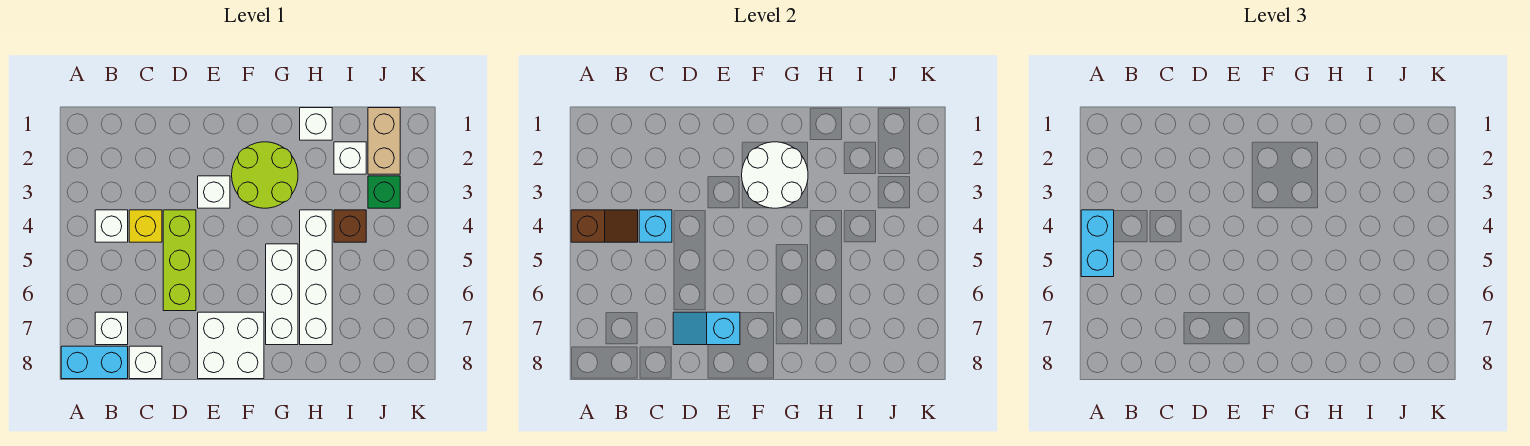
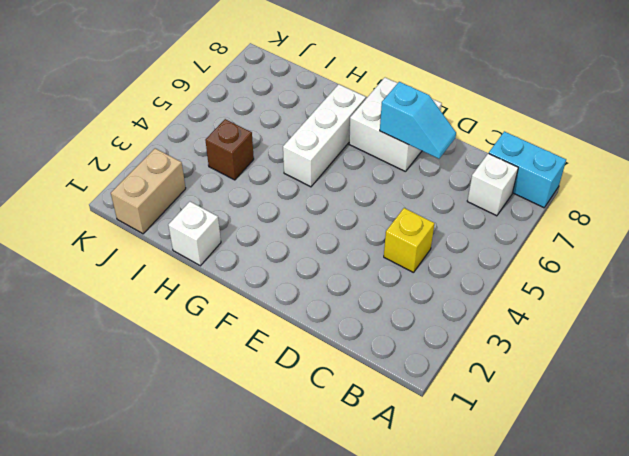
none -> white 1x1 brick [95,210,128,242]
none -> white 1x1 brick [129,346,162,379]
none -> lime 1x3 brick [163,210,196,311]

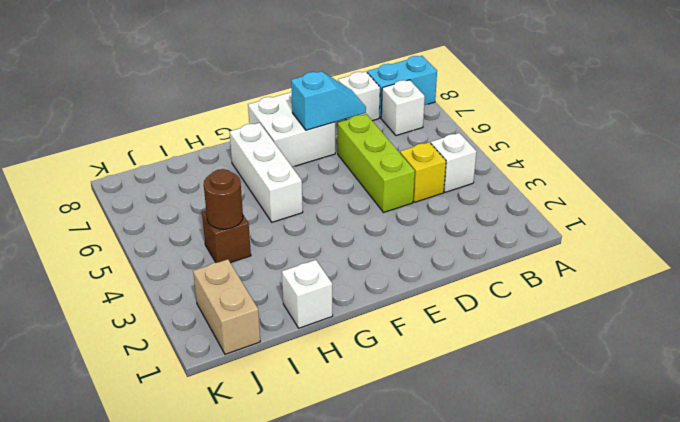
brown 1x1 round brick [204,169,243,229] -> none
none -> white 1x1 brick [198,176,230,208]
none -> lime 2x2 round brick [232,142,298,208]
none -> white 1x4 brick [300,210,332,345]

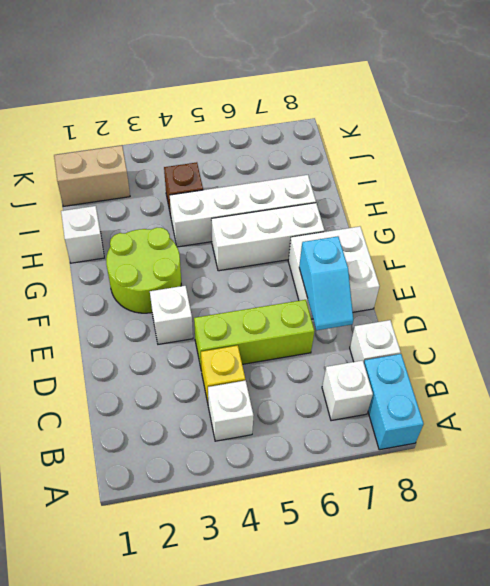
none -> white 1x1 brick [334,142,366,174]
none -> green 1x1 brick [368,176,400,208]
none -> brown 1x2 slope [571,210,638,242]

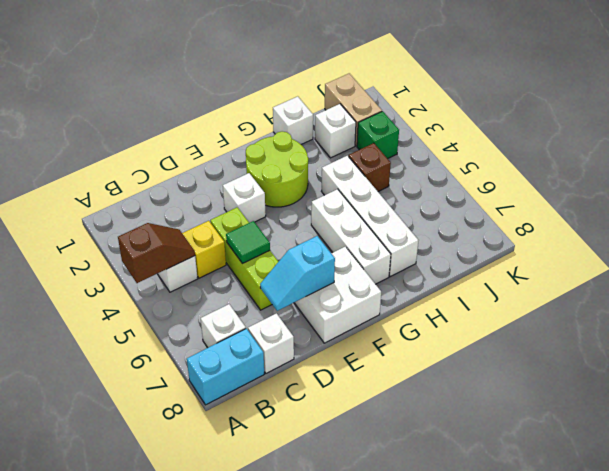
green 1x1 tile [226,221,270,264] -> none
none -> cyan 1x1 brick [639,210,672,242]
none -> white 2x2 round brick [742,142,808,208]
none -> cyan 1x2 brick [1081,210,1114,277]

